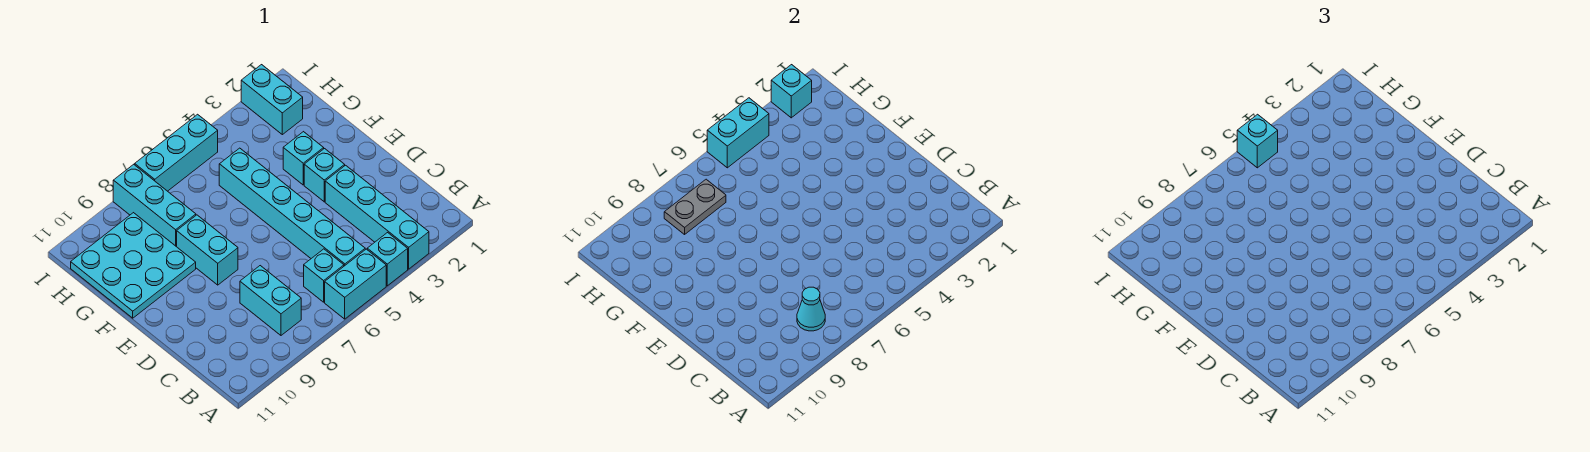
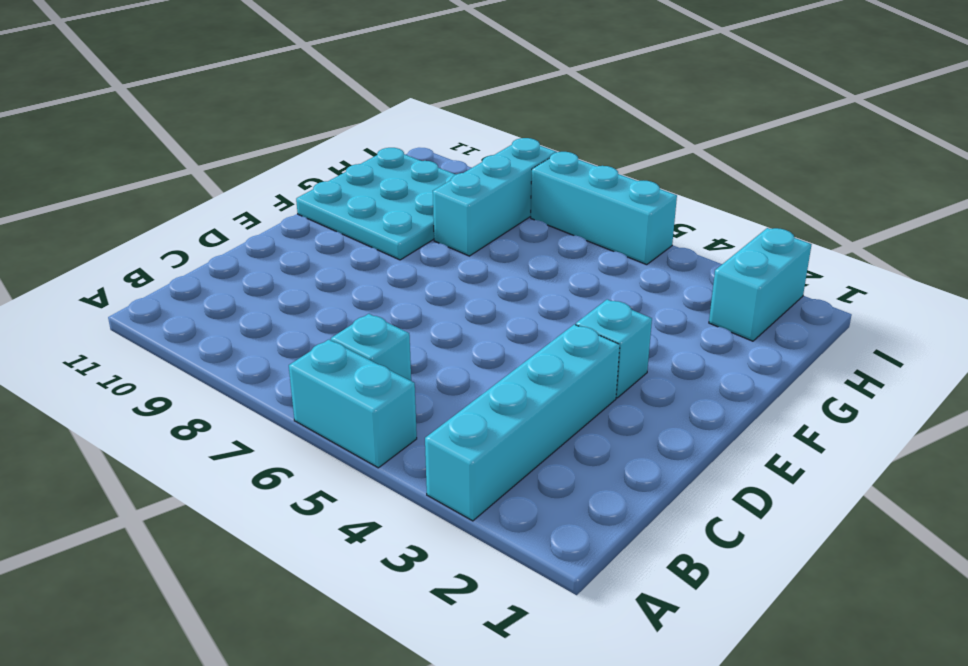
none -> cyan 1x1 brick [367,233,408,286]
none -> cyan 1x6 brick [219,148,365,266]
none -> cyan 1x2 brick [240,266,301,335]

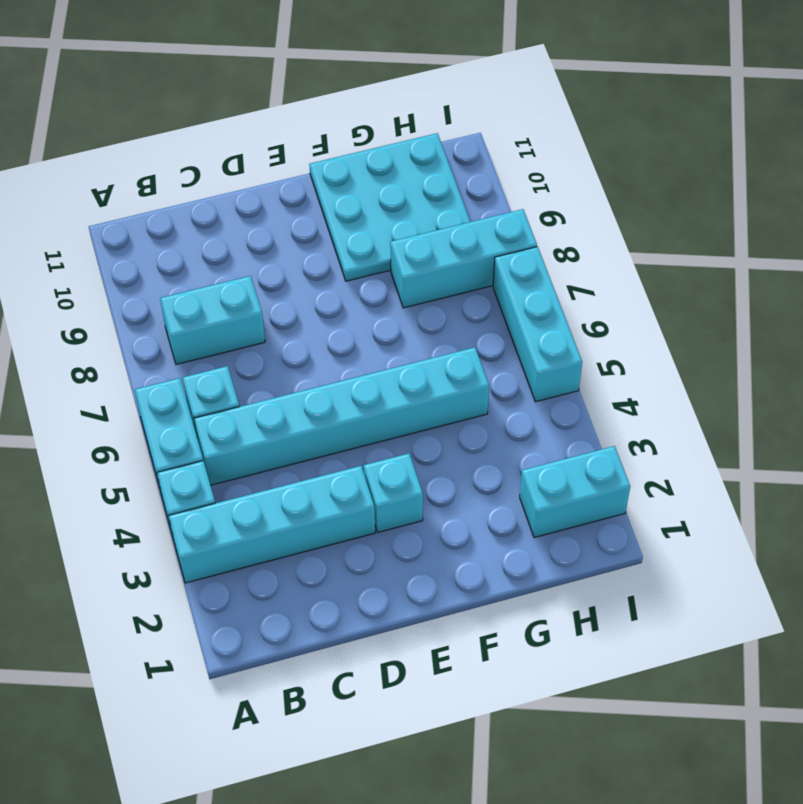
none -> cyan 1x2 brick [177,215,238,285]
none -> cyan 1x1 brick [283,132,324,185]
none -> cyan 1x1 cone [797,287,825,331]

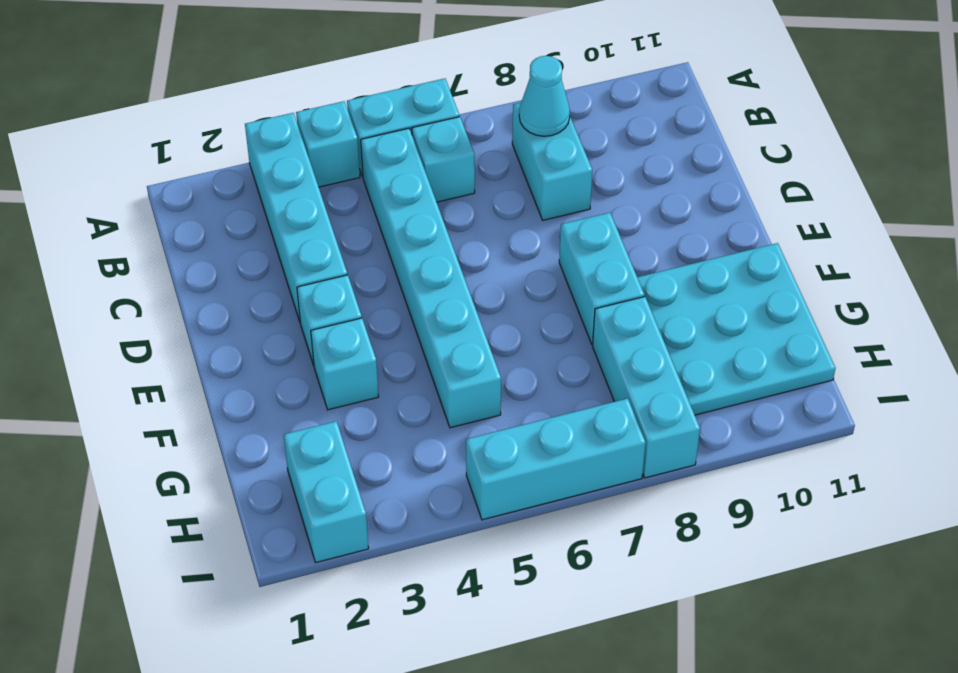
none -> grey 1x2 plate [664,179,726,234]
none -> cyan 1x1 brick [771,65,812,118]
none -> cyan 1x2 brick [707,98,769,168]

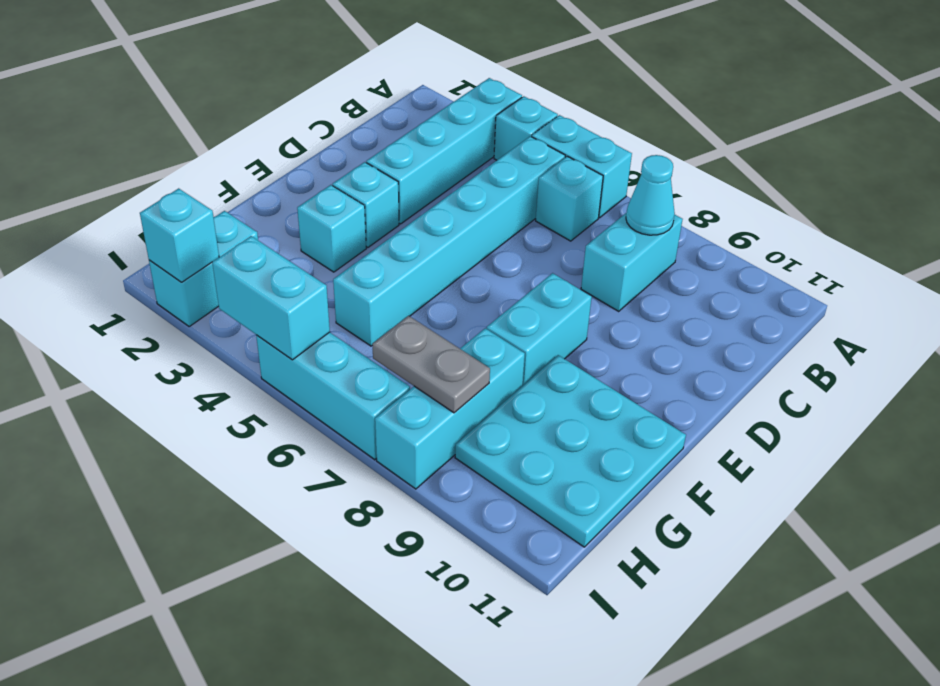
none -> cyan 1x1 brick [1237,114,1278,168]

